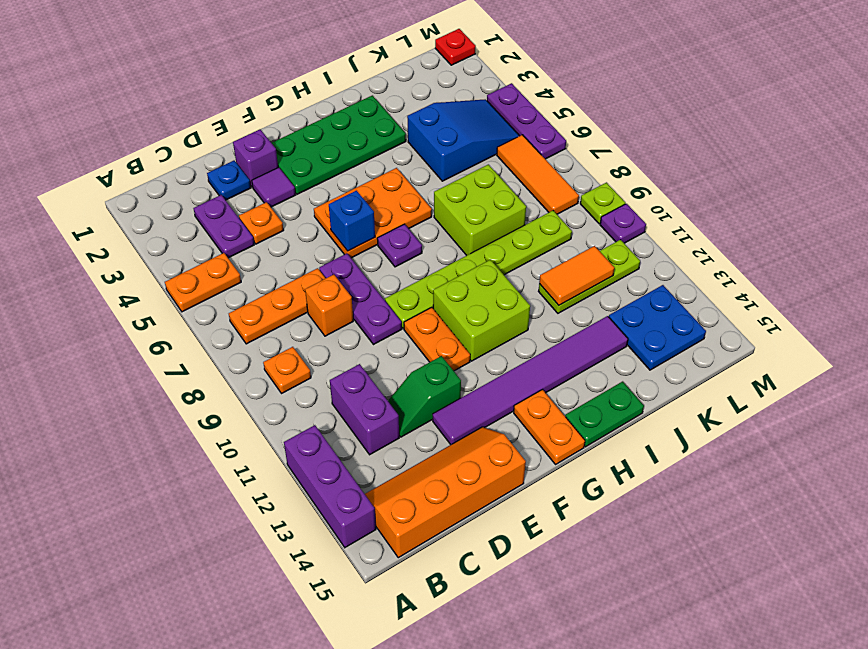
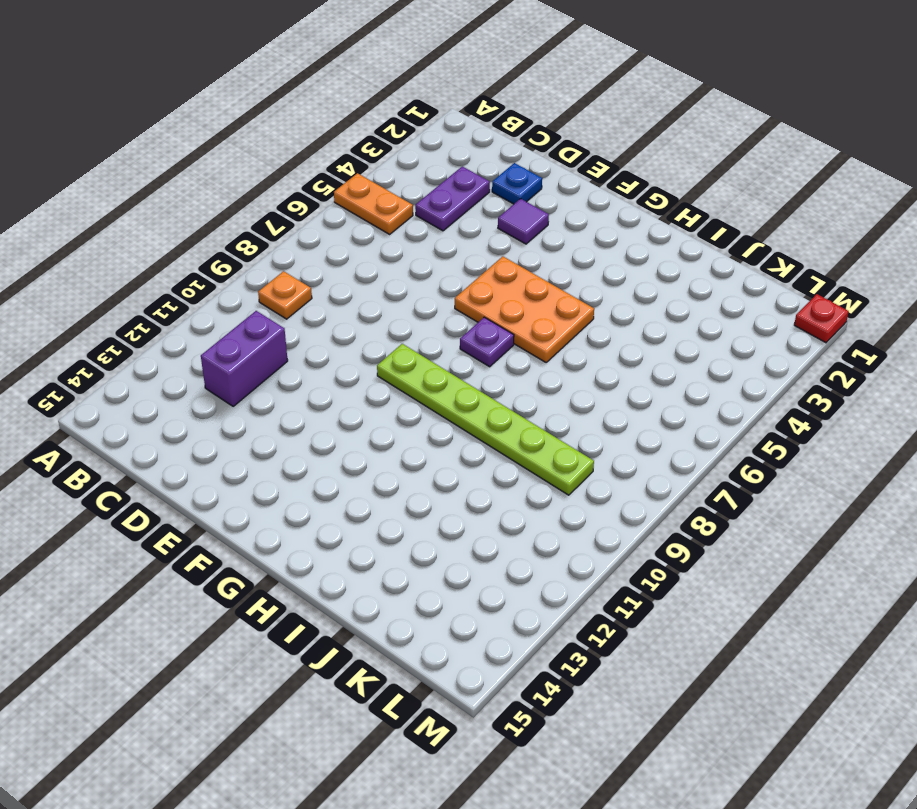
none -> purple 1x3 brick [284,425,376,547]
none -> orange 1x3 plate [229,268,326,344]
none -> orange 2x4 slope [365,427,526,558]
none -> orange 1x1 plate [239,202,284,244]

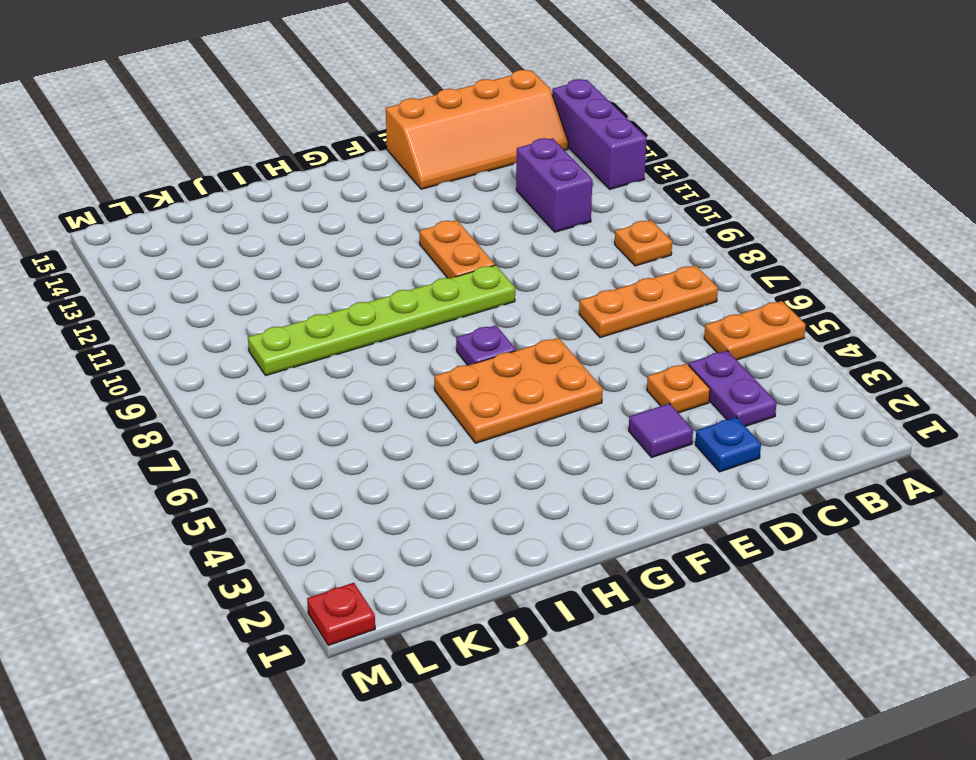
none -> orange 1x1 brick [305,275,353,336]
none -> green 1x2 slope [388,356,461,437]
none -> purple 1x1 brick [233,129,278,187]
none -> purple 1x3 plate [319,254,402,345]

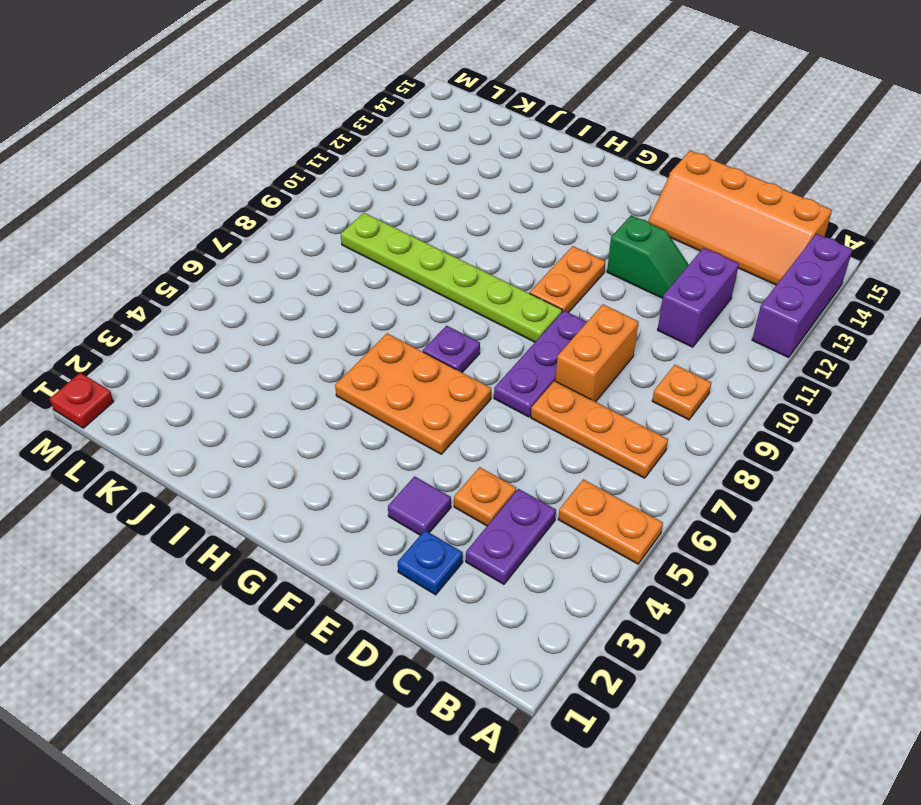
orange 1x2 brick [555,305,639,402] -> orange 1x1 brick [305,275,353,336]
none -> purple 1x1 brick [233,129,278,187]
none -> purple 1x6 tile [433,316,628,445]
none -> green 2x4 plate [272,95,406,194]
none -> lime 2x2 brick [433,260,530,361]

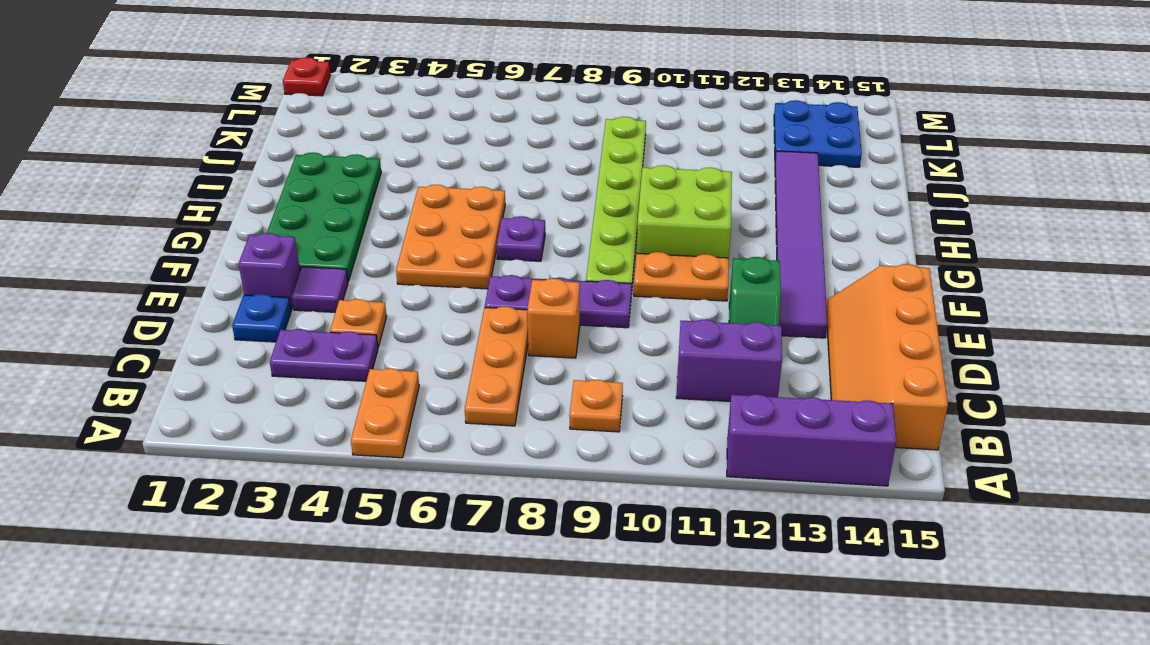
none -> orange 1x2 plate [514,390,585,464]
none -> green 1x2 plate [565,381,644,447]
none -> lime 2x2 brick [434,164,526,256]
none -> blue 2x3 slope [407,99,519,181]

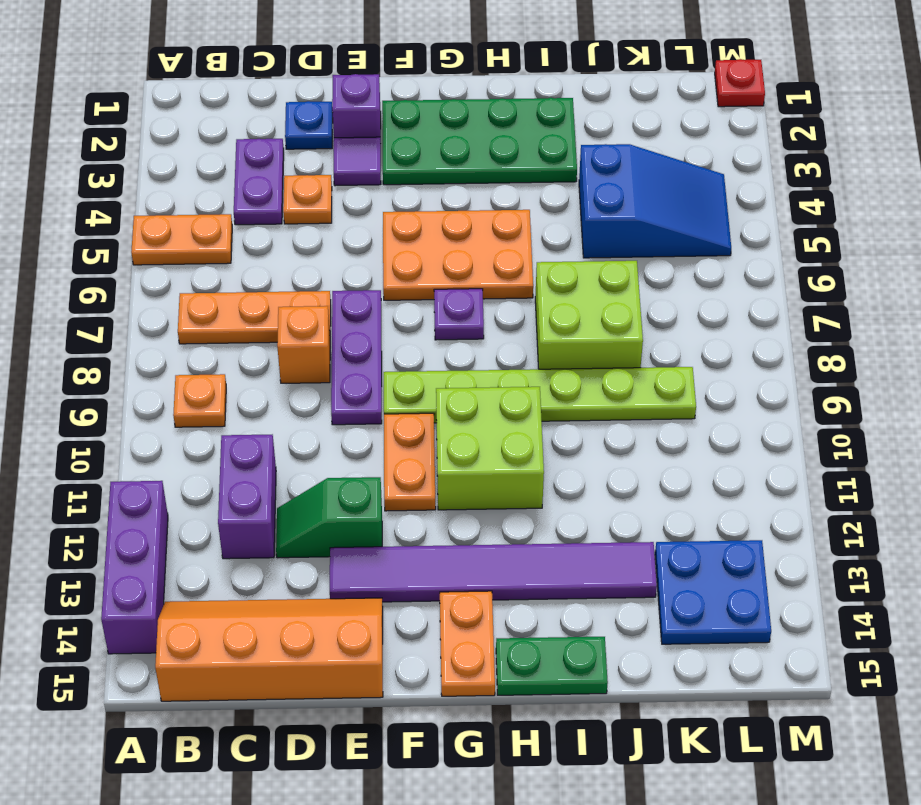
none -> lime 1x3 plate [538,240,640,313]
none -> orange 1x3 tile [497,135,579,214]
none -> purple 1x3 plate [487,83,566,159]
none -> lime 1x1 plate [580,182,625,224]

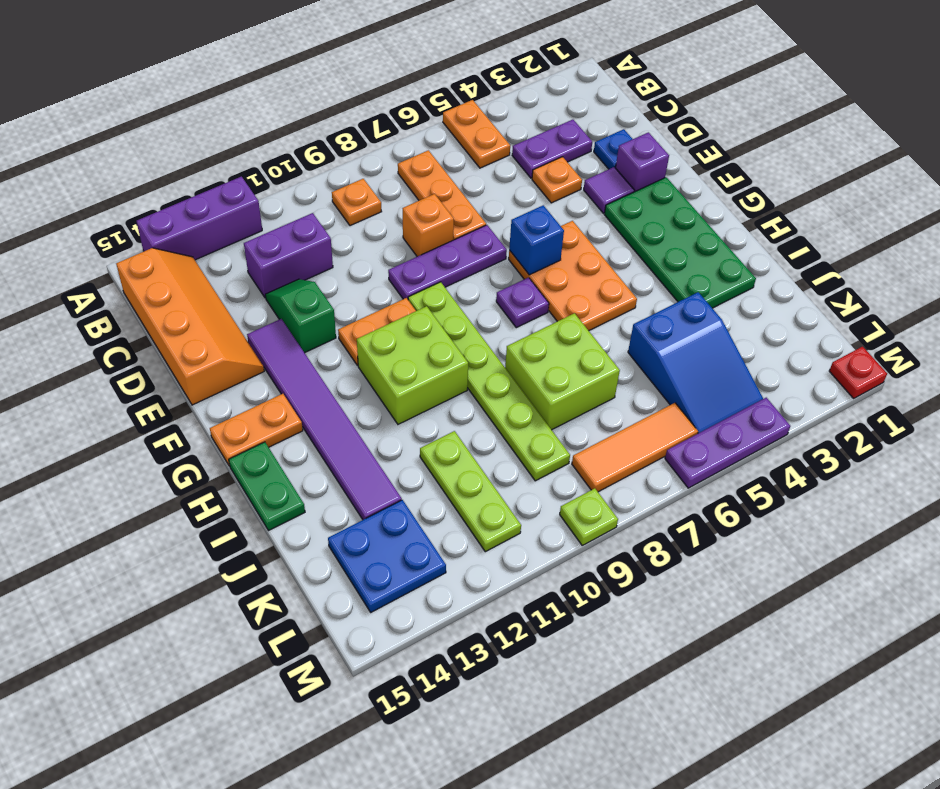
none -> purple 1x1 plate [600,204,646,243]
none -> orange 1x2 tile [539,246,614,305]

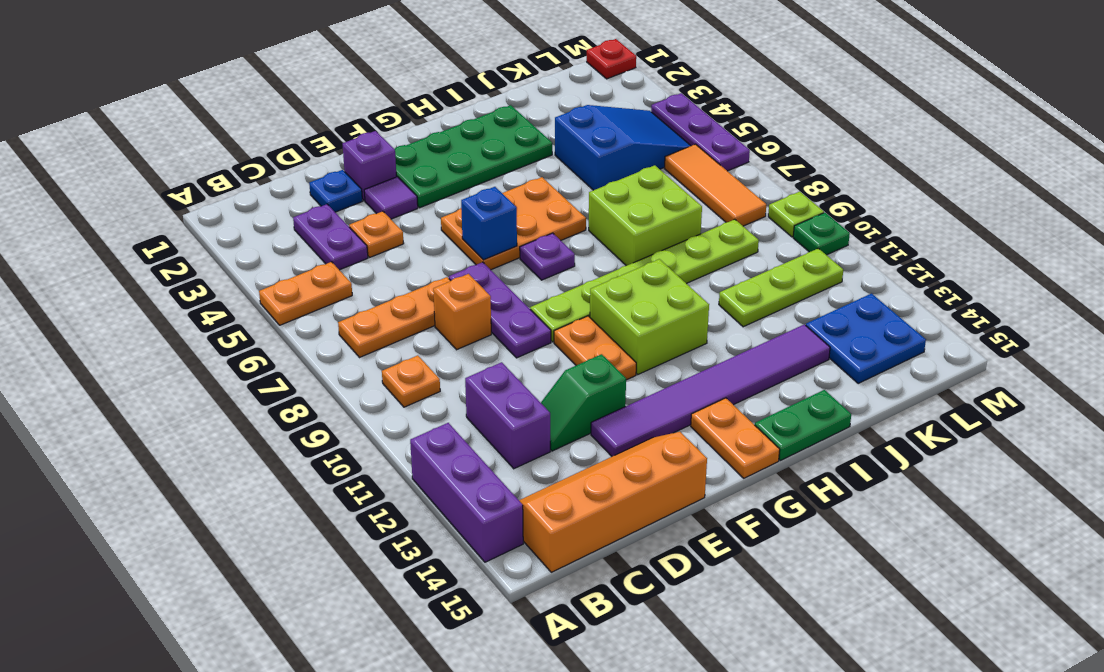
green 1x1 plate [793,213,850,255] -> purple 1x1 plate [600,204,646,243]
none -> orange 1x2 tile [539,246,614,305]

